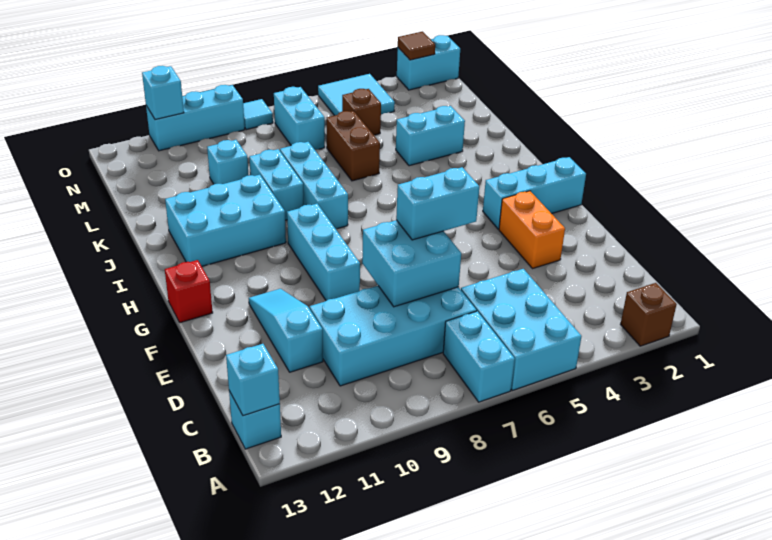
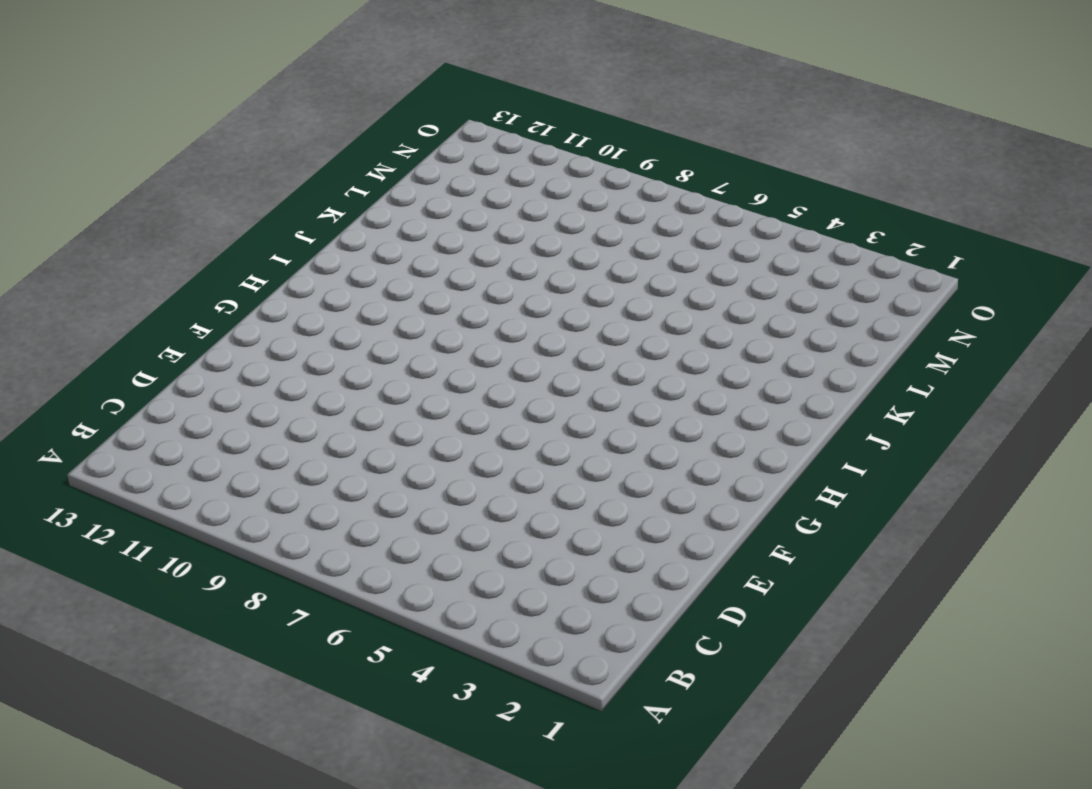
none -> brown 1x1 brick [620,283,677,346]
none -> cyan 2x3 brick [461,269,582,390]
none -> cyan 1x2 brick [443,311,515,402]

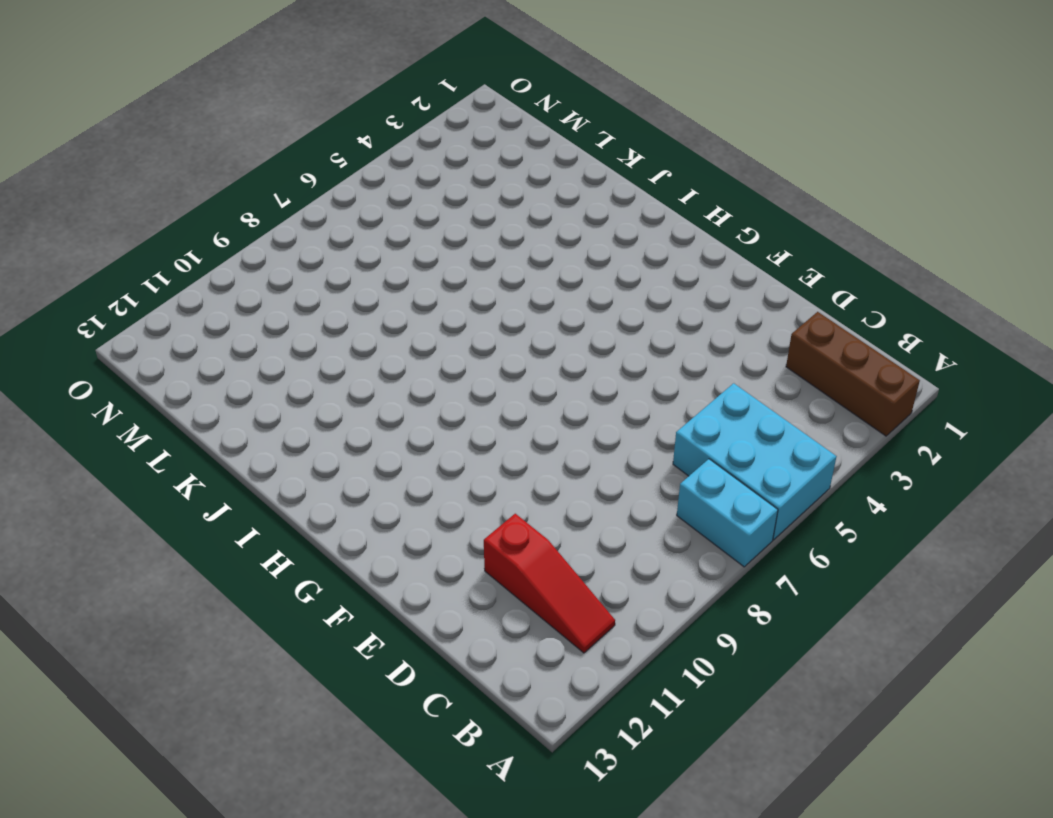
brown 1x3 brick [786,312,920,436] -> brown 1x1 brick [620,283,677,346]
red 1x3 slope [484,514,615,653] -> cyan 1x3 slope [249,289,323,372]
none -> cyan 1x1 brick [229,391,281,449]
none -> cyan 2x4 brick [310,286,477,386]
none -> orange 1x2 brick [499,191,565,269]

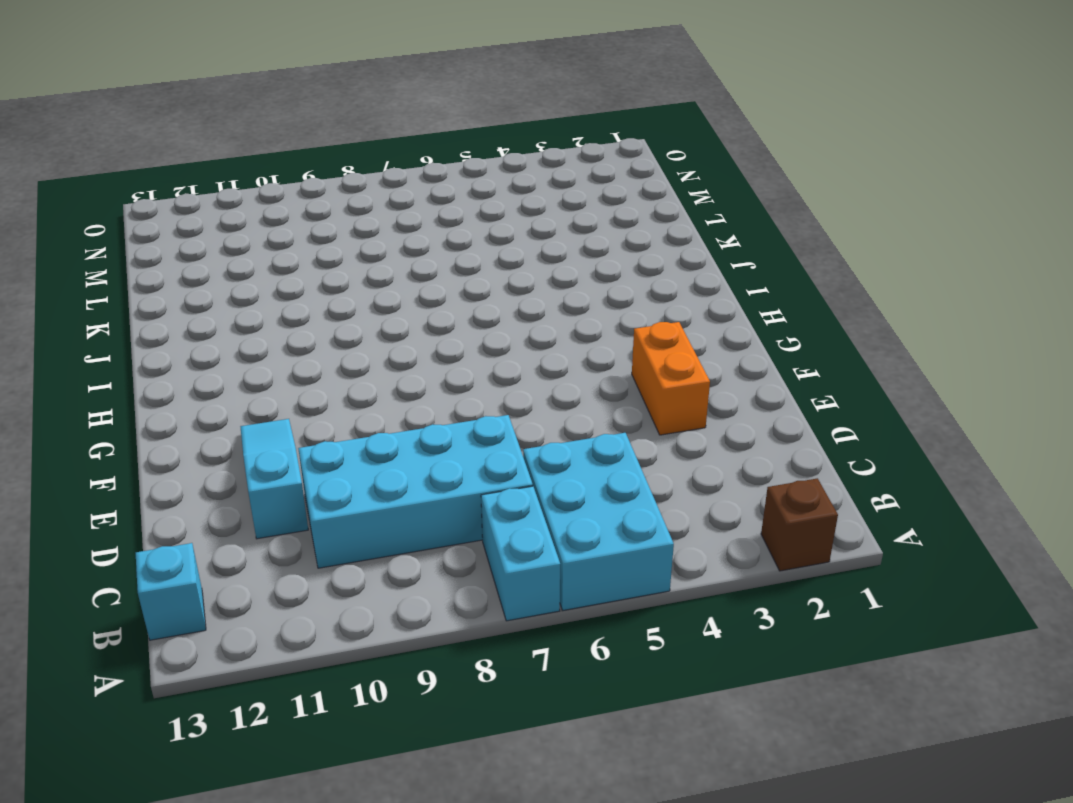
none -> cyan 1x3 brick [287,204,360,301]
none -> cyan 1x3 brick [483,157,586,229]
none -> red 1x1 brick [165,260,213,323]

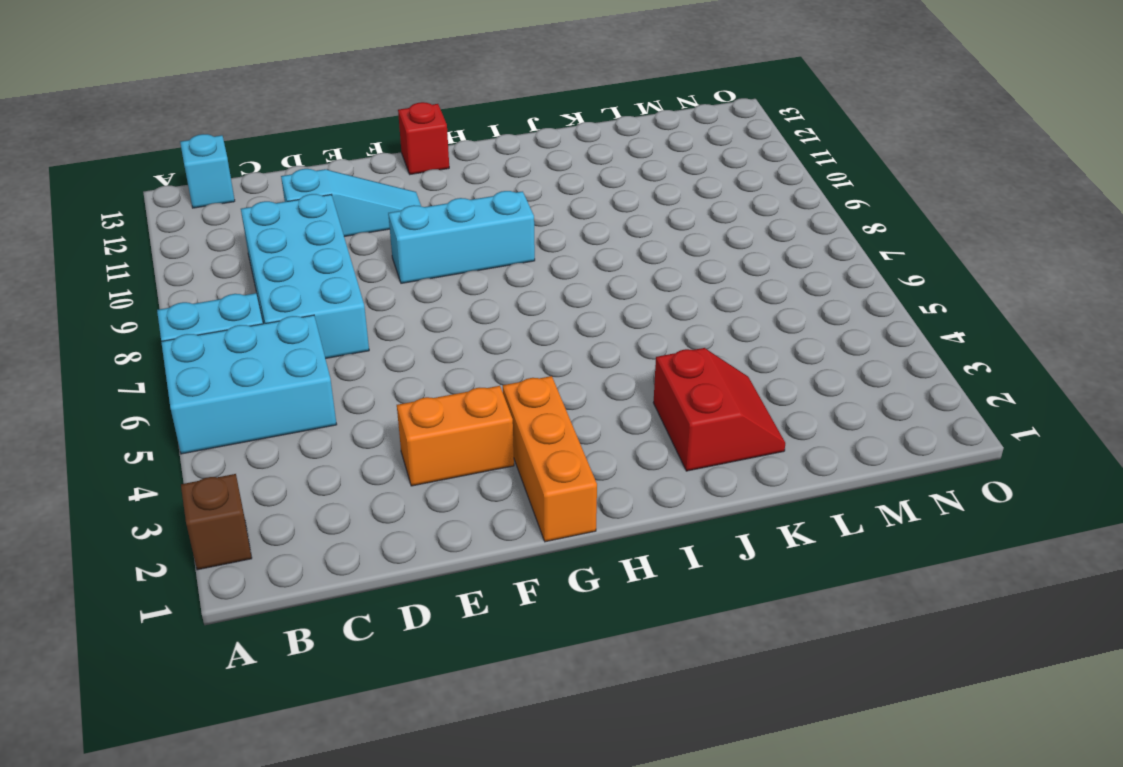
orange 1x3 brick [503,376,597,542] -> cyan 1x3 brick [483,157,586,229]
red 2x2 slope [653,348,785,471] -> cyan 1x2 brick [396,106,465,166]
none -> cyan 1x3 brick [280,142,348,229]
none -> cyan 2x3 brick [165,175,286,266]
none -> cyan 1x2 brick [249,149,304,220]

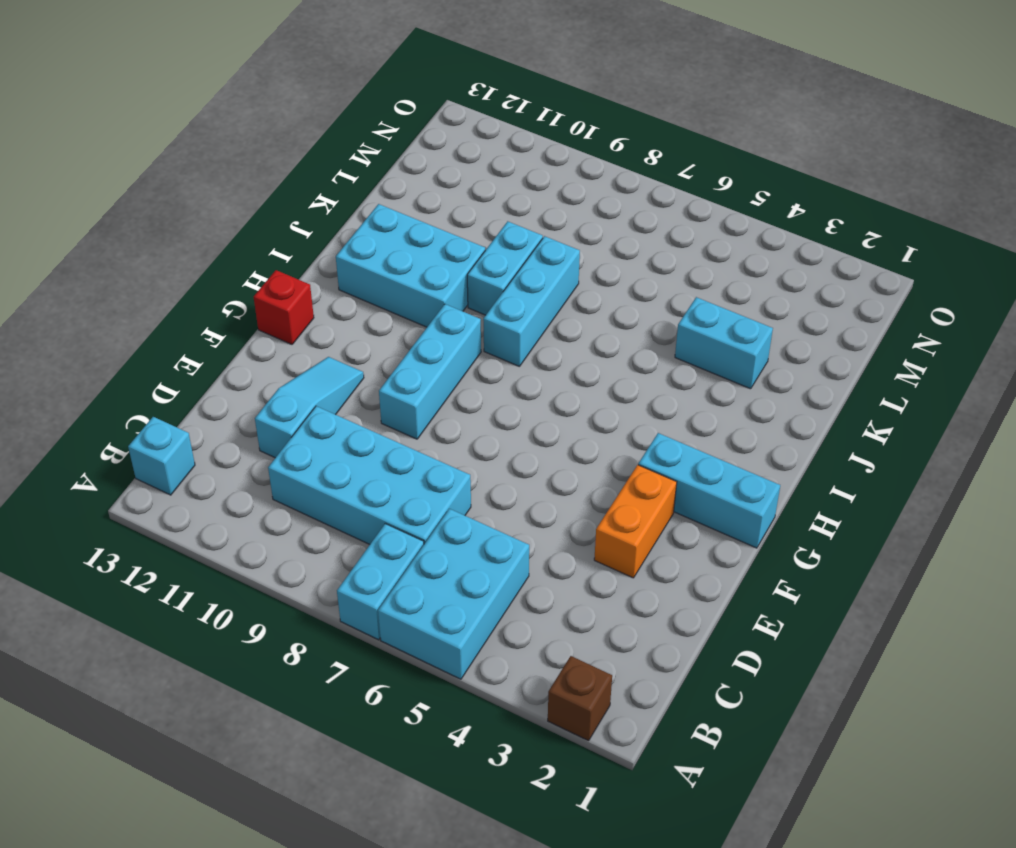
none -> brown 1x2 brick [326,111,380,181]
none -> cyan 1x1 brick [207,140,249,184]
none -> brown 1x1 brick [342,89,381,135]

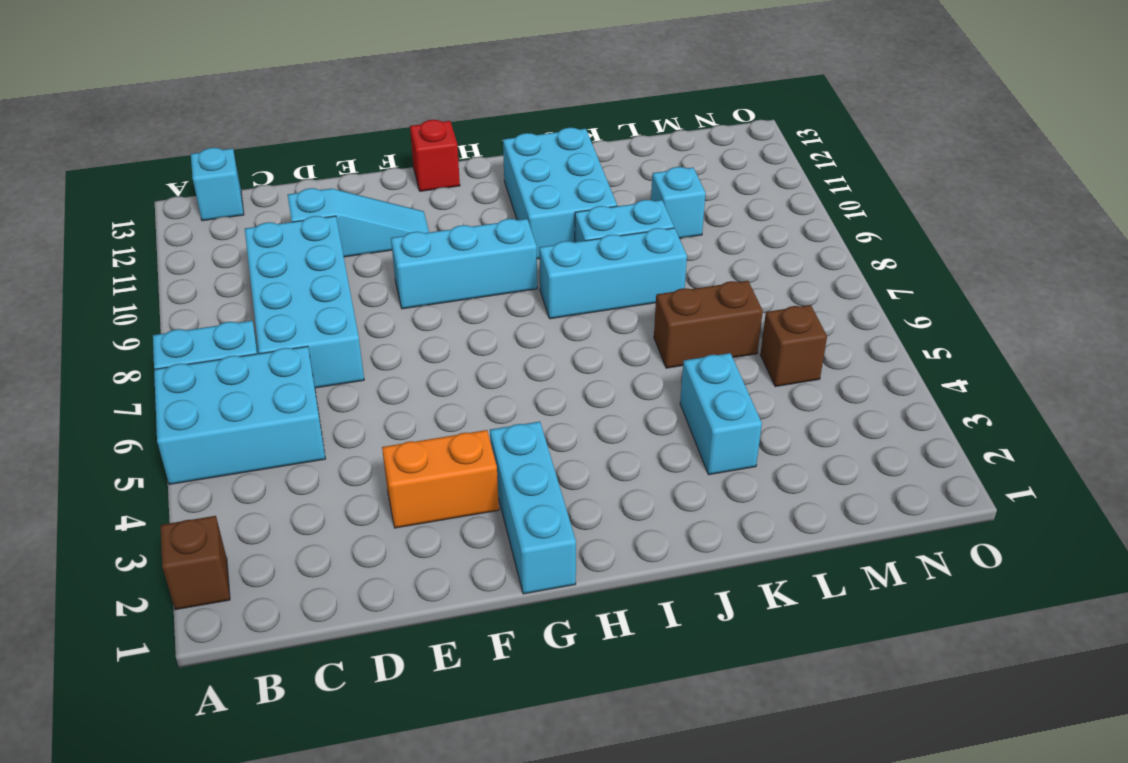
none -> cyan 1x2 brick [274,87,325,150]
none -> cyan 2x2 tile [318,74,395,116]
none -> cyan 1x2 brick [397,35,460,90]

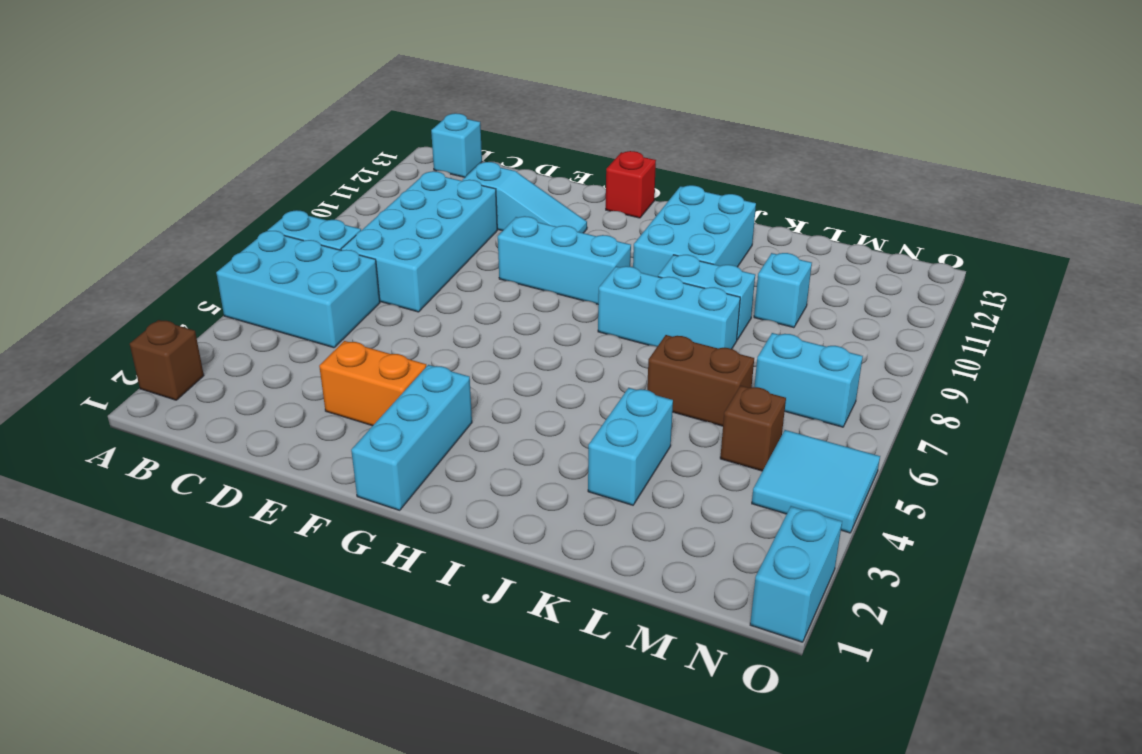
none -> cyan 1x1 tile [243,99,273,130]
none -> cyan 1x3 brick [146,85,245,151]
none -> cyan 1x1 brick [226,344,280,416]

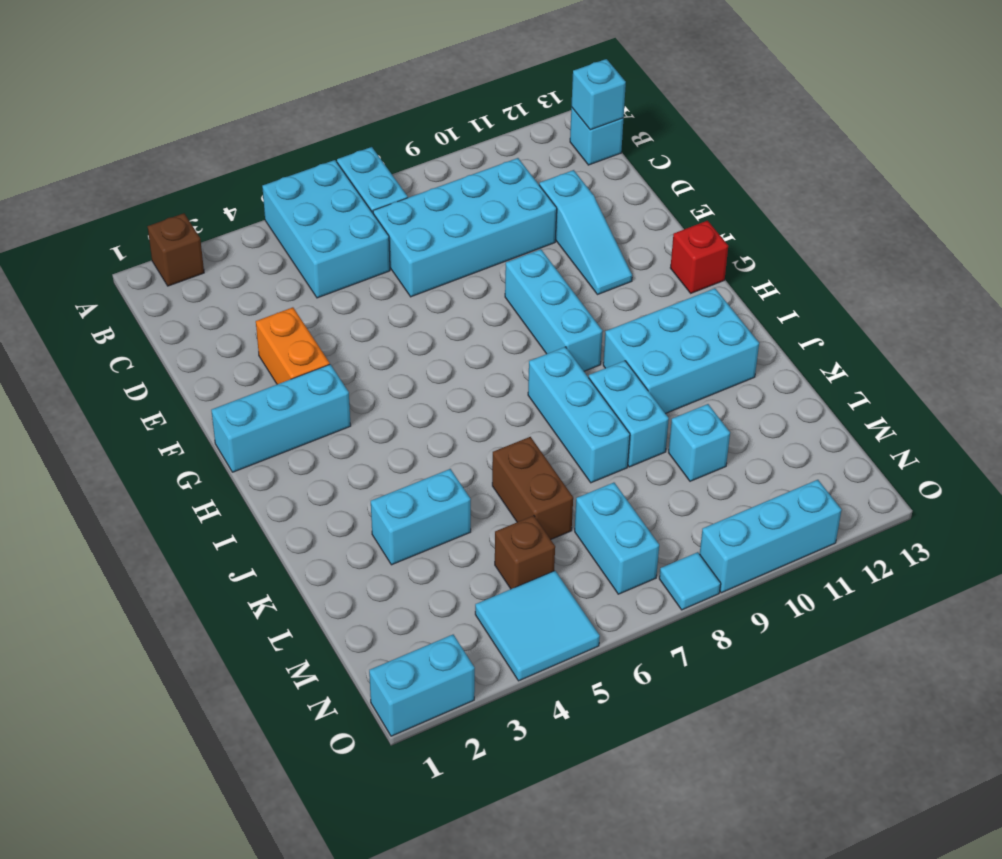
none -> cyan 2x2 brick [362,220,461,307]
none -> brown 1x1 tile [398,32,435,60]
none -> cyan 1x1 brick [142,66,184,120]

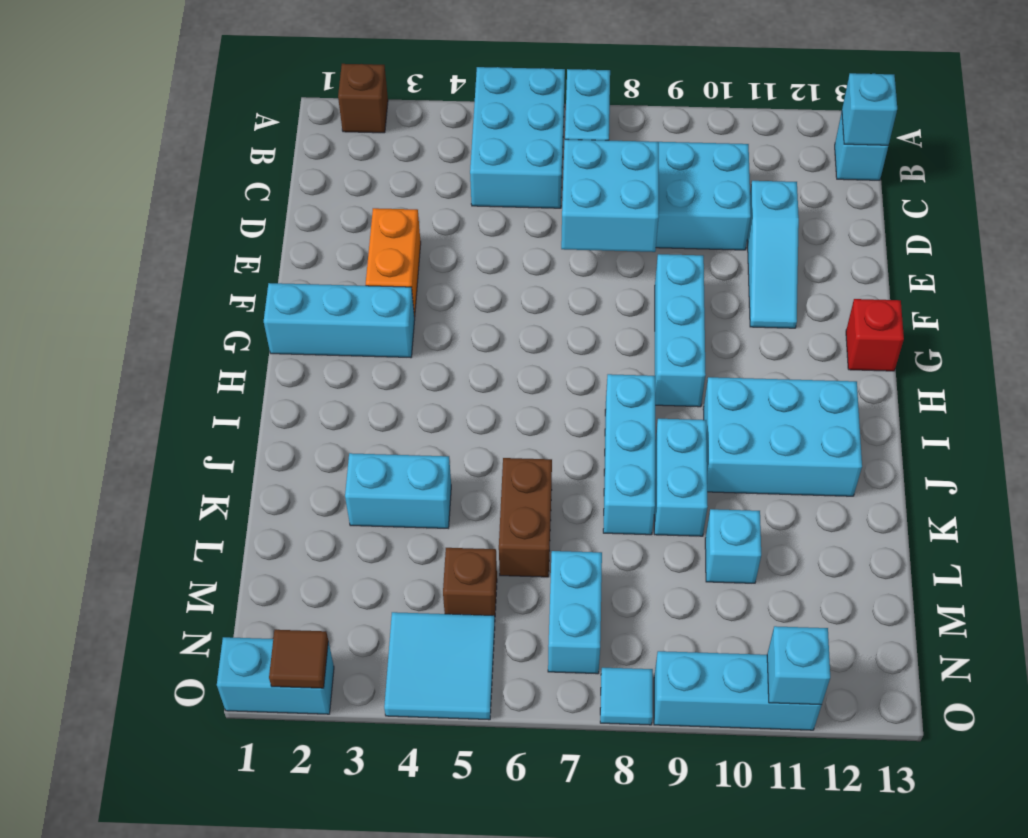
none -> cyan 1x2 brick [396,167,479,240]

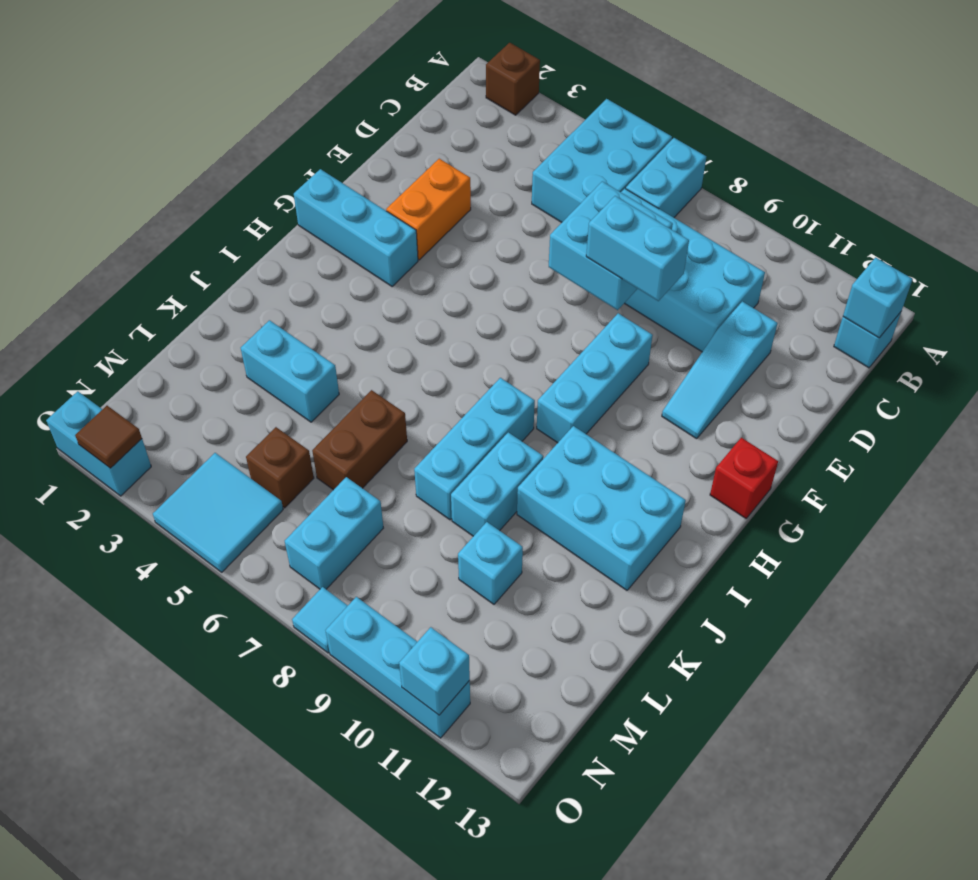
cyan 1x2 brick [586,196,689,301] -> cyan 1x2 brick moved to [396,167,479,240]

